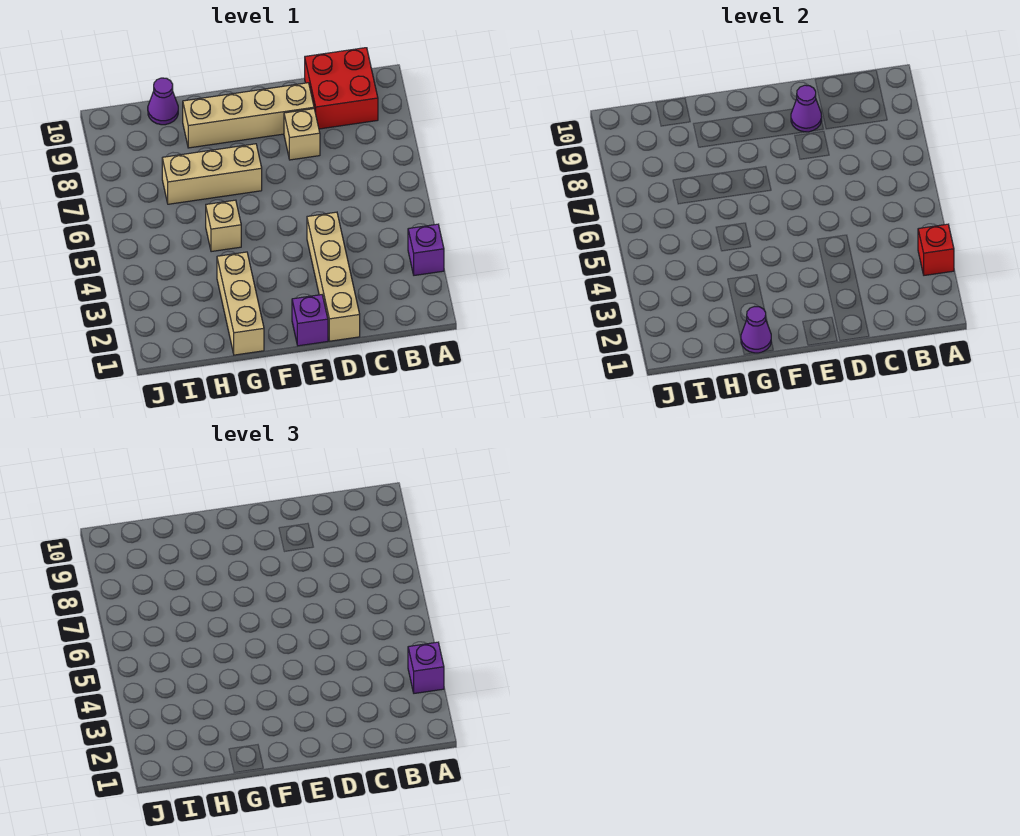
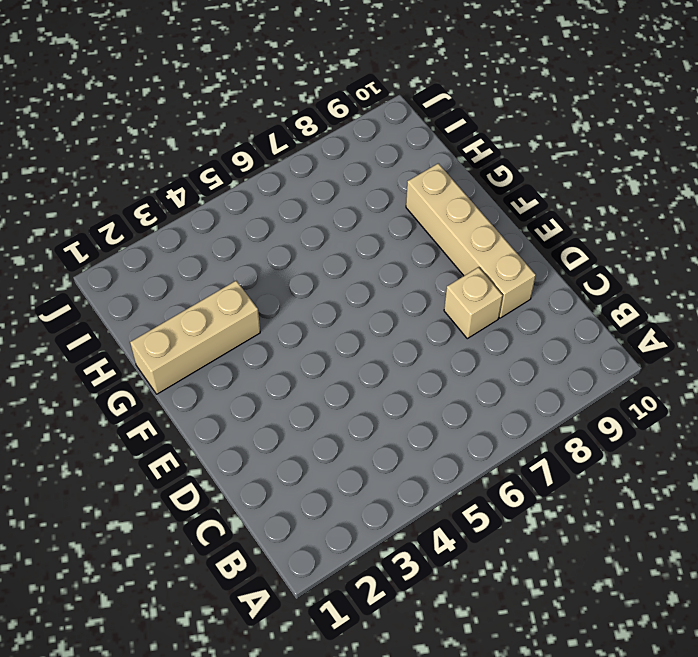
none -> purple 1x1 brick [408,224,444,275]
none -> red 2x2 brick [305,48,378,129]
none -> tan 1x4 brick [307,212,360,341]

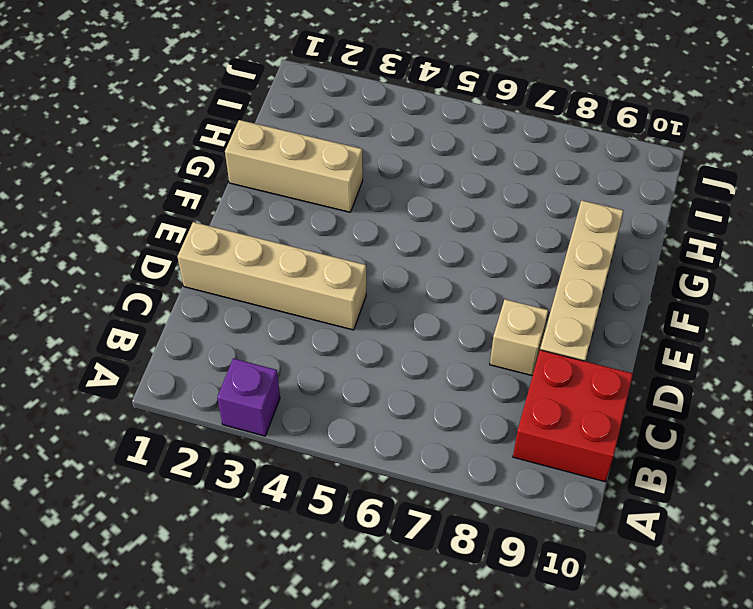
none -> purple 1x1 brick [292,295,328,346]
none -> tan 1x3 brick [162,144,262,204]
none -> tan 1x1 brick [206,200,241,252]

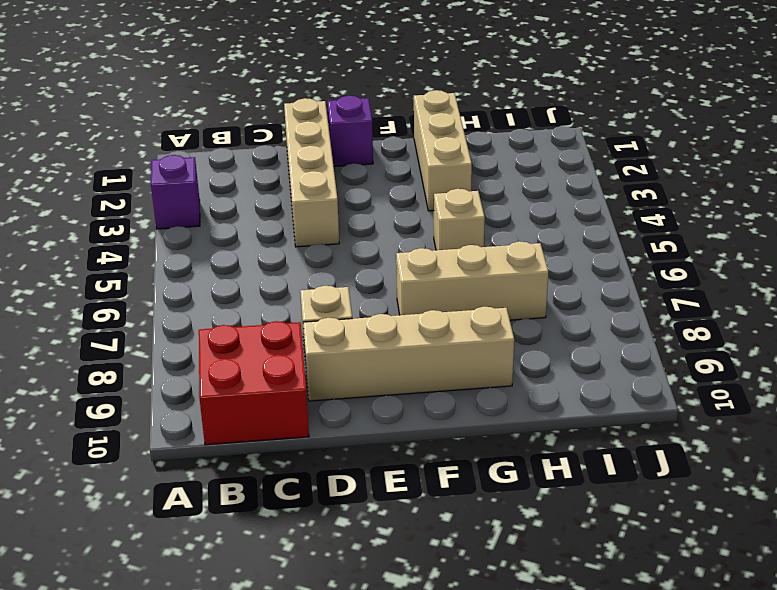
none -> purple 1x1 cone [148,78,178,125]
none -> red 1x1 brick [918,224,954,275]
none -> purple 1x1 cone [791,85,822,132]

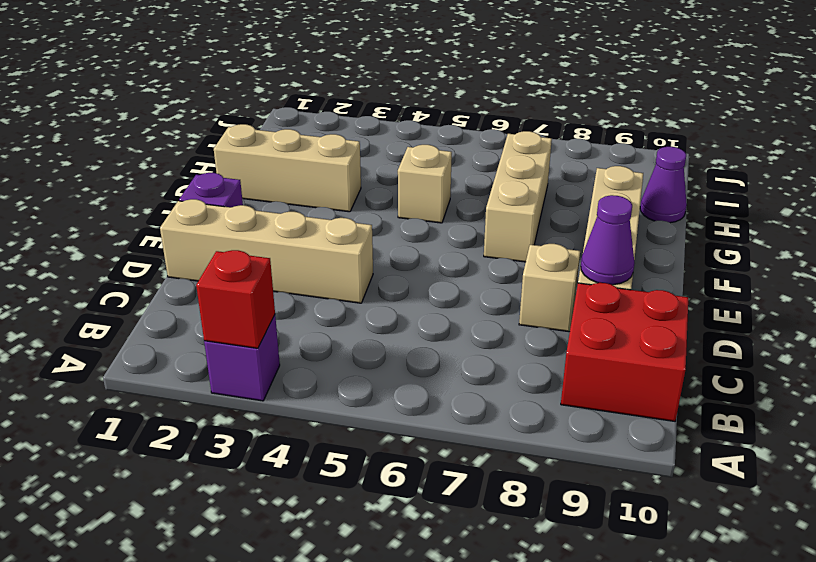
none -> purple 1x1 cone [741,307,771,353]
none -> purple 1x1 brick [408,642,444,693]

